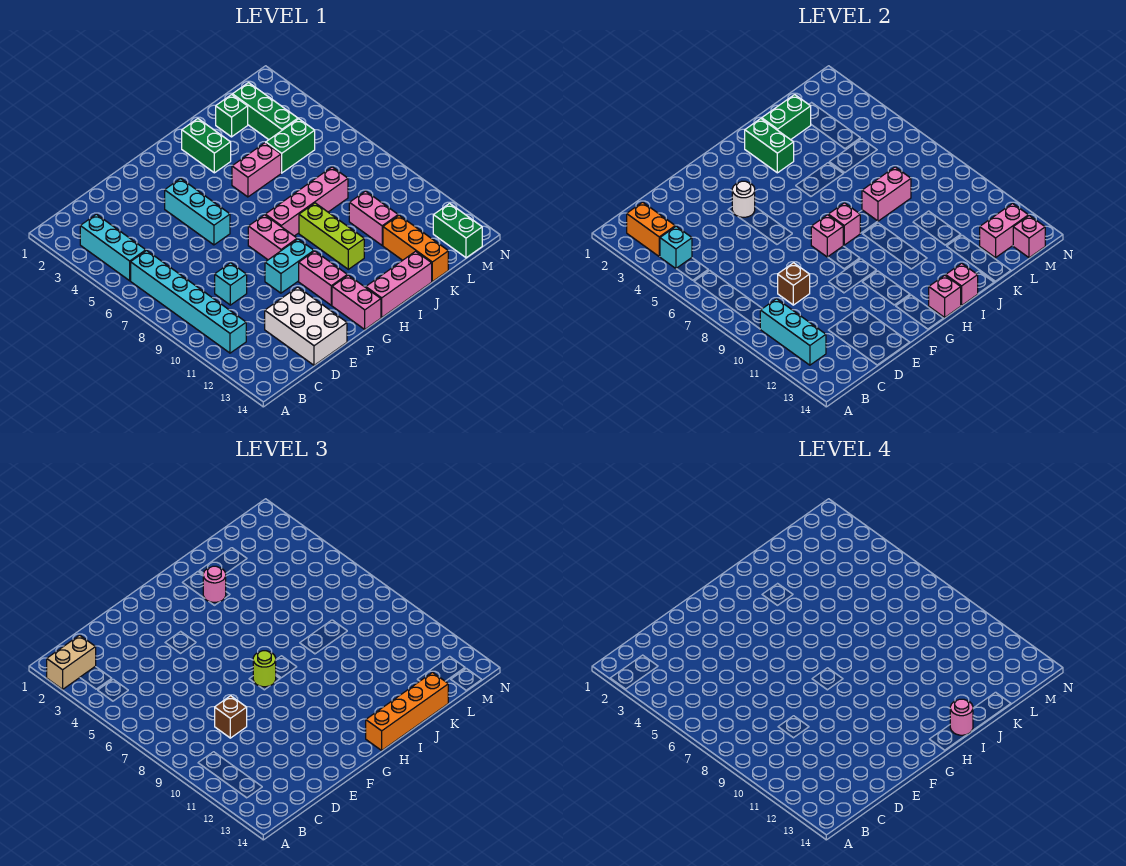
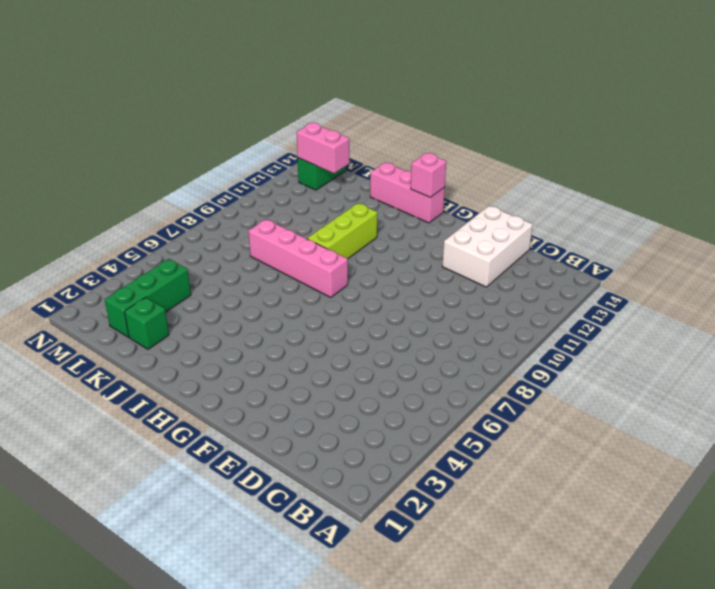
none -> cyan 1x3 brick [80,214,146,281]
none -> cyan 1x6 brick [131,251,246,353]
none -> cyan 1x1 brick [215,263,247,305]
none -> cyan 1x3 brick [165,178,230,245]

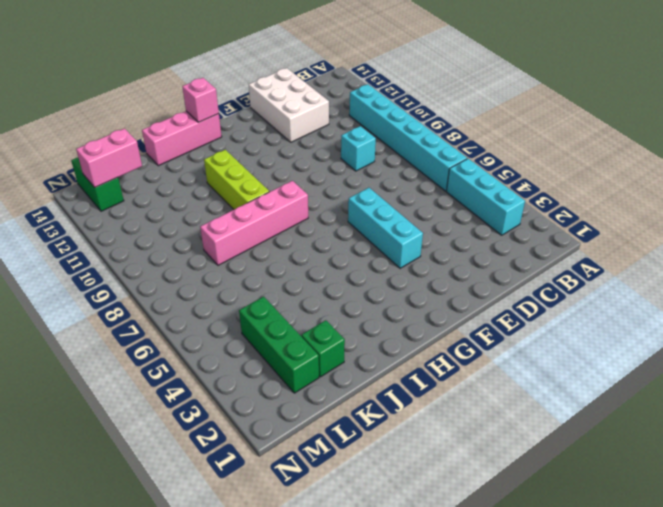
none -> cyan 1x2 brick [265,239,314,293]
none -> pink 1x2 brick [248,215,297,260]
none -> pink 1x2 brick [299,251,347,305]
none -> pink 1x2 brick [332,275,381,329]

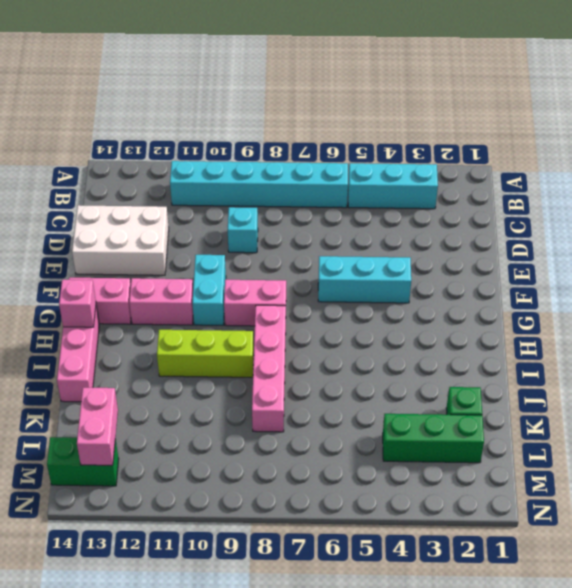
none -> green 1x2 brick [182,119,231,173]
none -> pink 1x2 brick [232,143,281,197]
none -> green 1x2 brick [266,119,315,173]
none -> pink 1x2 brick [349,191,398,245]

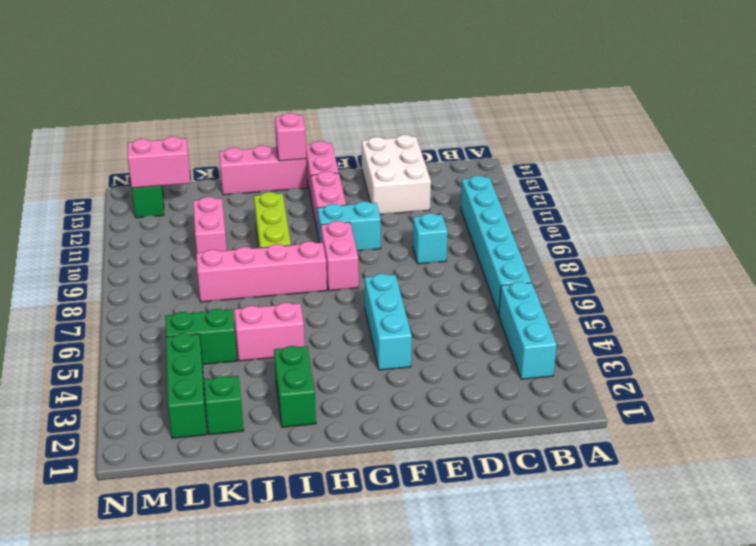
none -> orange 1x3 brick [383,215,448,282]
none -> orange 1x2 brick [627,202,675,257]
none -> cyan 1x1 brick [660,226,692,269]
none -> cyan 1x3 brick [760,299,826,365]

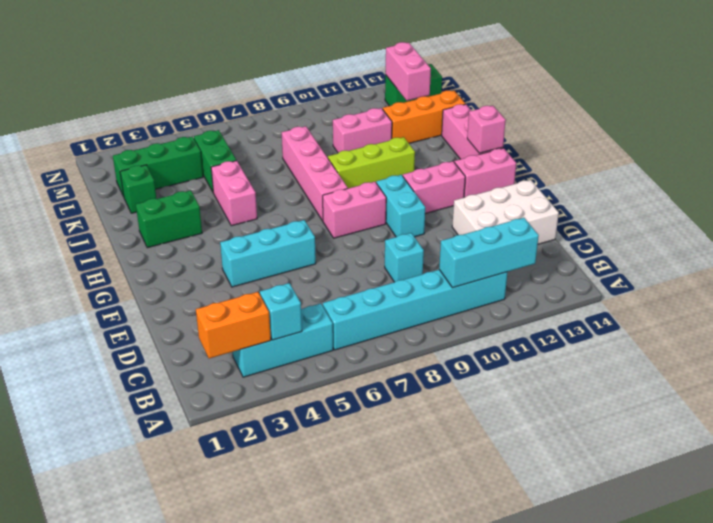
none -> brown 1x1 brick [778,263,810,305]
none -> white 1x1 round brick [732,181,755,217]
none -> pink 1x1 brick [811,215,843,257]
none -> pink 1x1 brick [828,203,860,245]

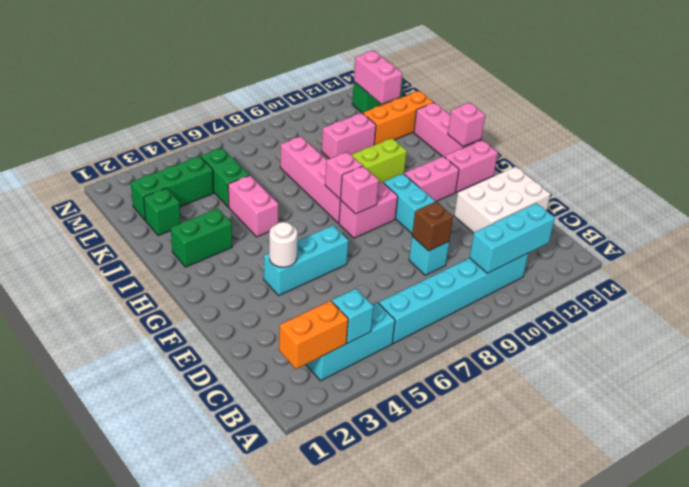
none -> green 1x2 brick [745,119,794,173]
none -> pink 1x1 brick [946,263,978,306]
none -> green 1x2 brick [762,95,811,140]
none -> pink 1x2 brick [862,167,911,221]

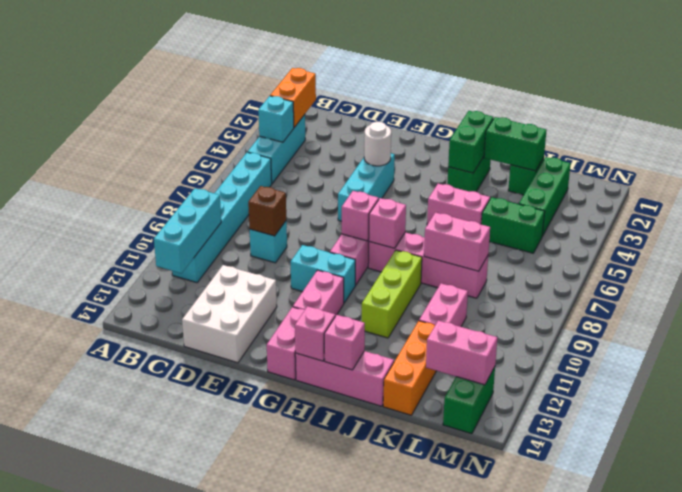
none -> pink 1x1 brick [1013,215,1045,258]
none -> tan 1x2 brick [47,635,96,689]
none -> brown 1x1 brick [215,696,247,738]
none -> lime 1x1 round brick [253,651,276,687]

